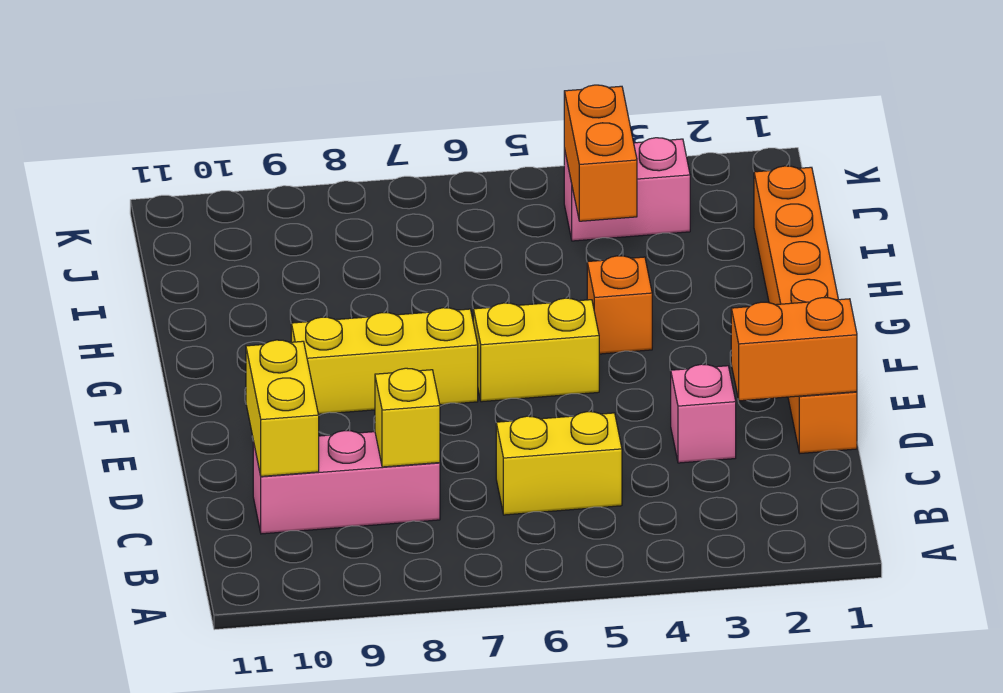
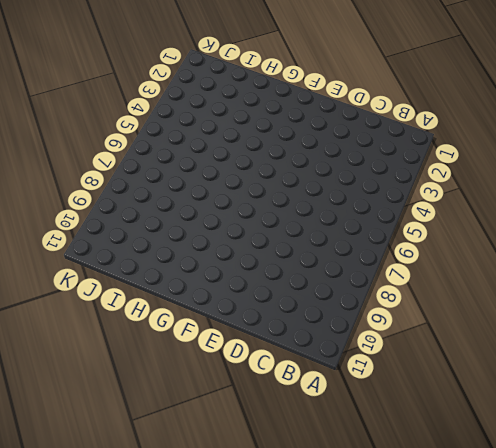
none -> yellow 1x2 brick [496,412,622,515]
none -> pink 1x3 brick [253,431,440,534]
none -> orange 1x6 brick [754,166,857,453]

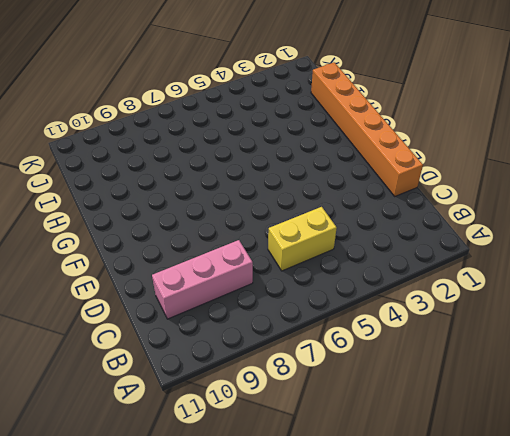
none -> pink 1x1 brick [671,364,736,463]
none -> yellow 1x2 brick [473,298,599,402]
none -> yellow 1x3 brick [291,308,478,414]

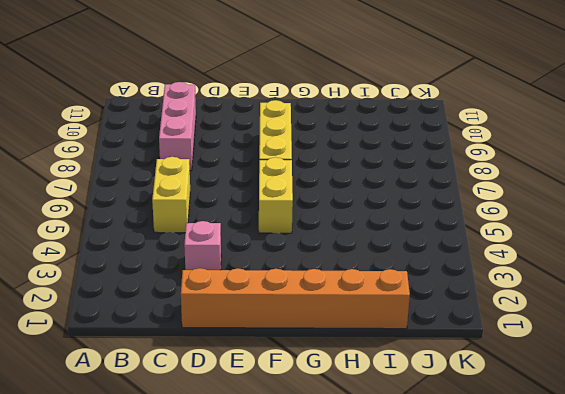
none -> orange 1x1 brick [587,256,652,354]
none -> pink 1x2 brick [564,138,690,241]
none -> yellow 1x1 brick [375,368,440,467]

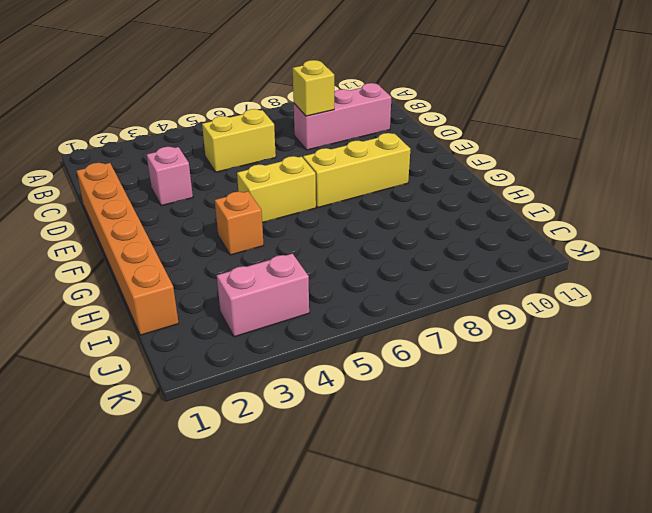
none -> yellow 1x2 brick [246,340,319,476]
none -> orange 1x2 brick [731,298,857,401]
none -> orange 1x2 brick [564,85,637,221]

